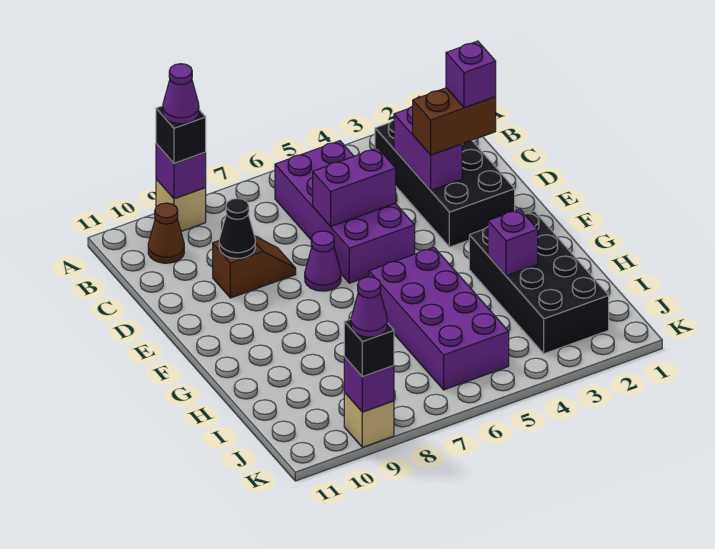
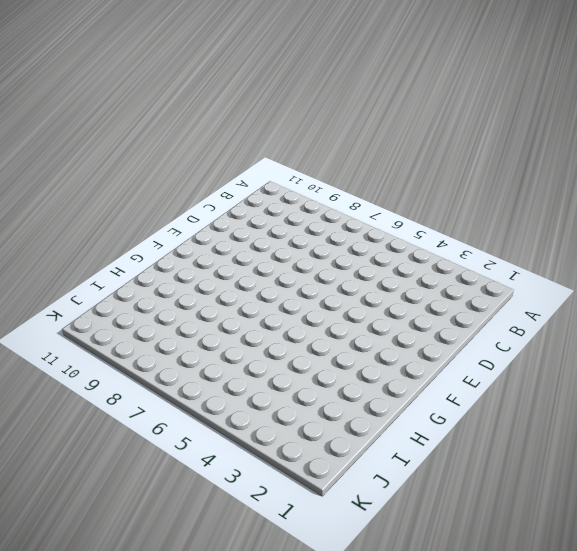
none -> tan 1x1 brick [156,179,206,231]
none -> black 2x4 brick [375,120,515,247]
none -> purple 2x4 brick [275,141,415,283]

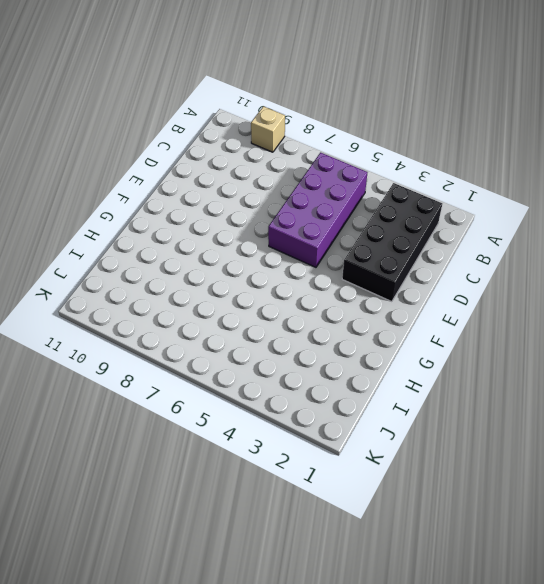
none -> brown 1x1 cone [148,203,184,263]
none -> brown 1x2 slope [213,236,296,298]
none -> purple 1x1 cone [305,231,341,291]

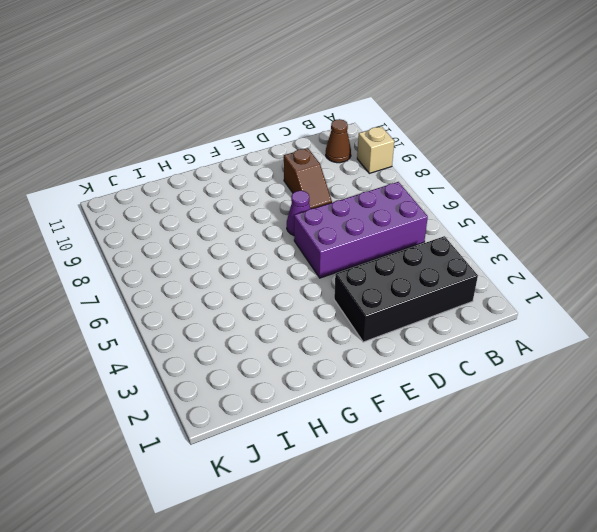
none -> black 2x4 brick [469,211,609,354]
none -> purple 2x4 brick [369,248,509,390]
none -> tan 1x1 brick [344,393,394,447]

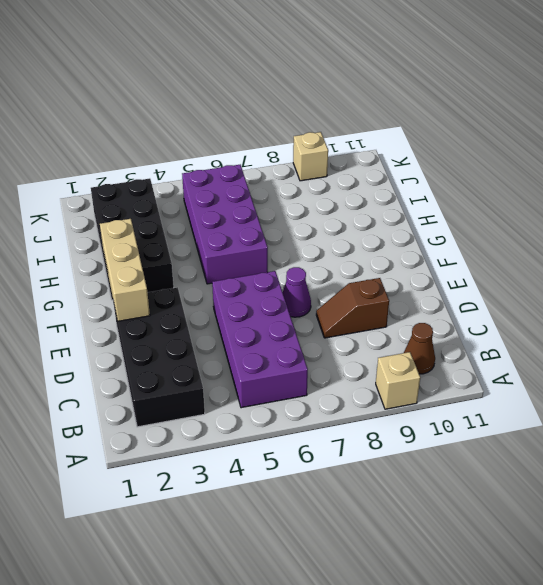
tan 1x3 brick [100,219,150,321] -> none
none -> purple 1x1 brick [156,144,206,199]
none -> purple 1x2 brick [394,106,462,190]
none -> purple 1x2 brick [313,148,396,227]

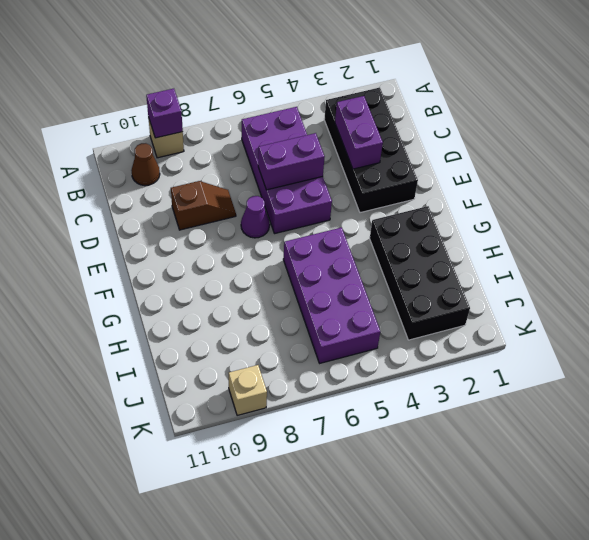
none -> black 1x1 cone [219,198,255,259]
none -> purple 1x1 brick [488,209,538,276]
none -> purple 1x1 brick [344,357,394,412]

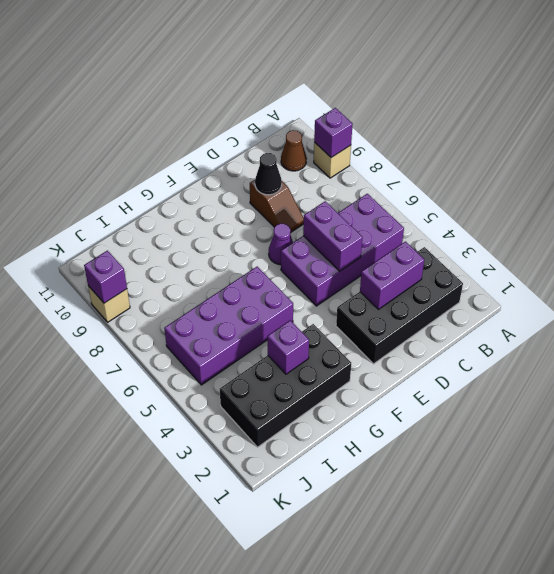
none -> black 1x1 brick [156,106,206,163]
none -> brown 1x2 brick [413,88,496,155]
none -> black 1x1 brick [344,319,394,377]

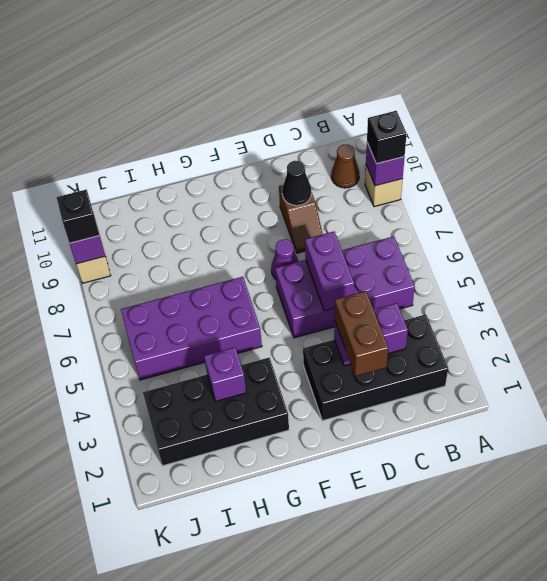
none -> purple 1x1 cone [163,64,199,124]
none -> purple 1x1 brick [446,41,496,108]
none -> purple 1x1 cone [351,277,387,337]

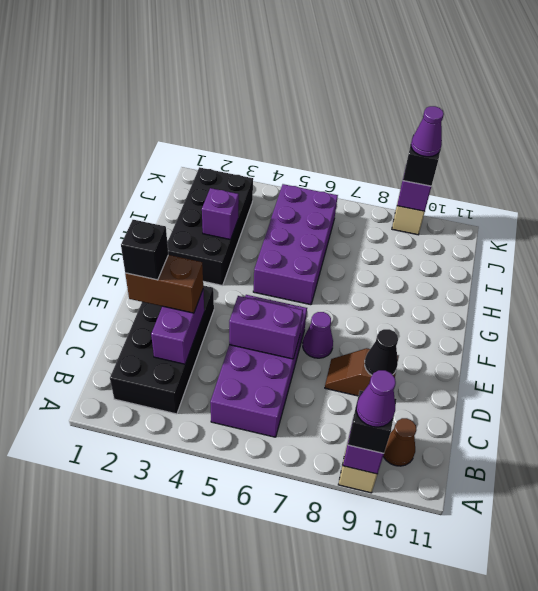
black 1x1 brick [121,220,168,280] -> purple 1x1 brick [446,41,496,108]

